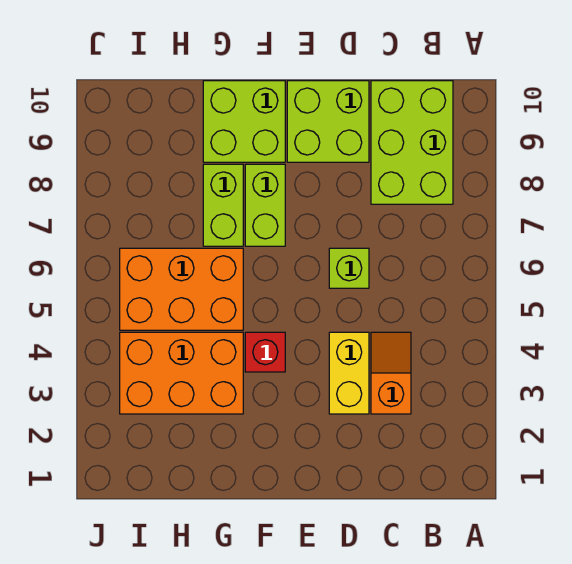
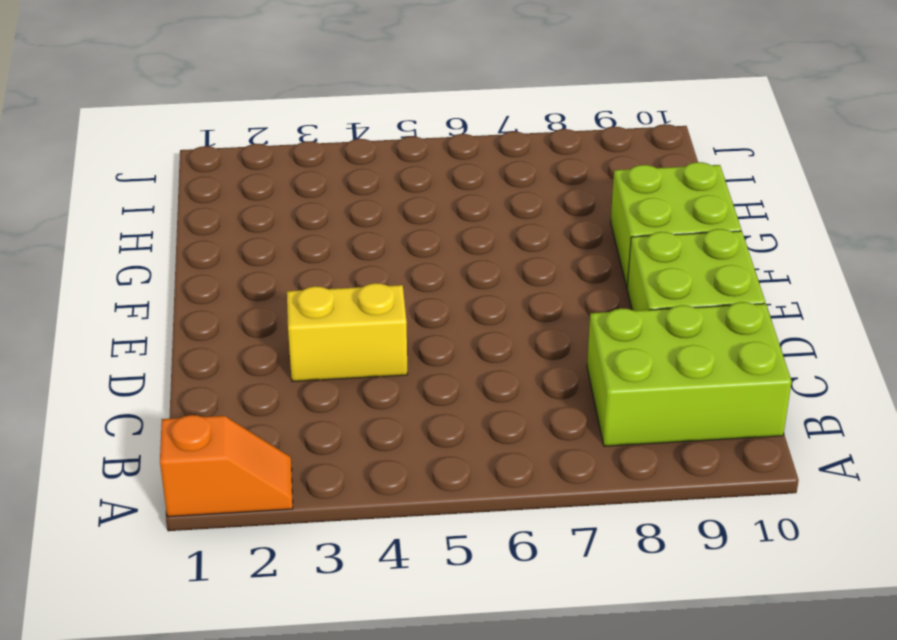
orange 1x2 slope [160,415,293,517] -> orange 1x2 slope moved to [371,332,411,414]
none -> lime 1x1 brick [329,248,369,288]
none -> red 1x1 brick [245,332,285,372]

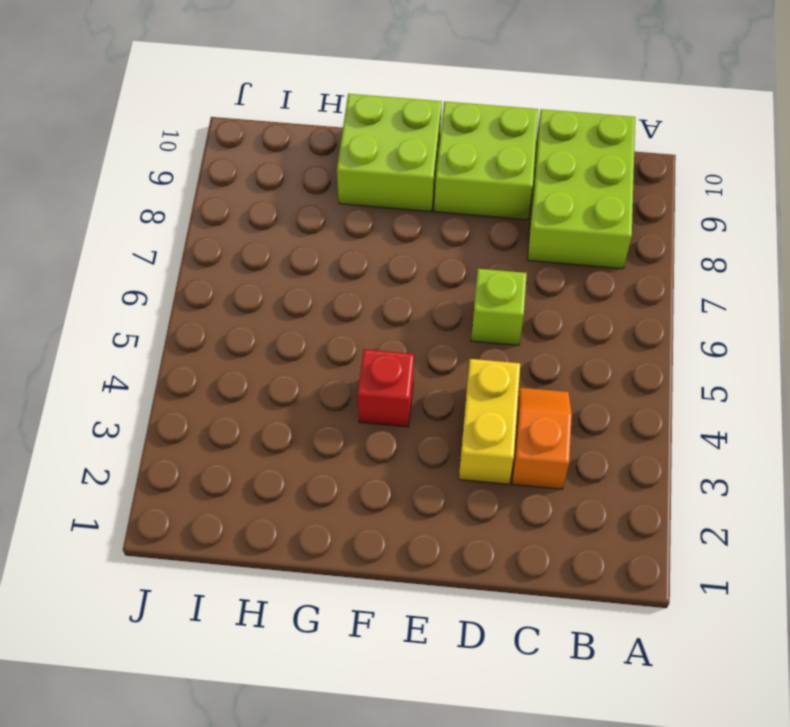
none -> lime 1x2 brick [245,164,285,246]
none -> orange 2x3 brick [120,332,243,414]

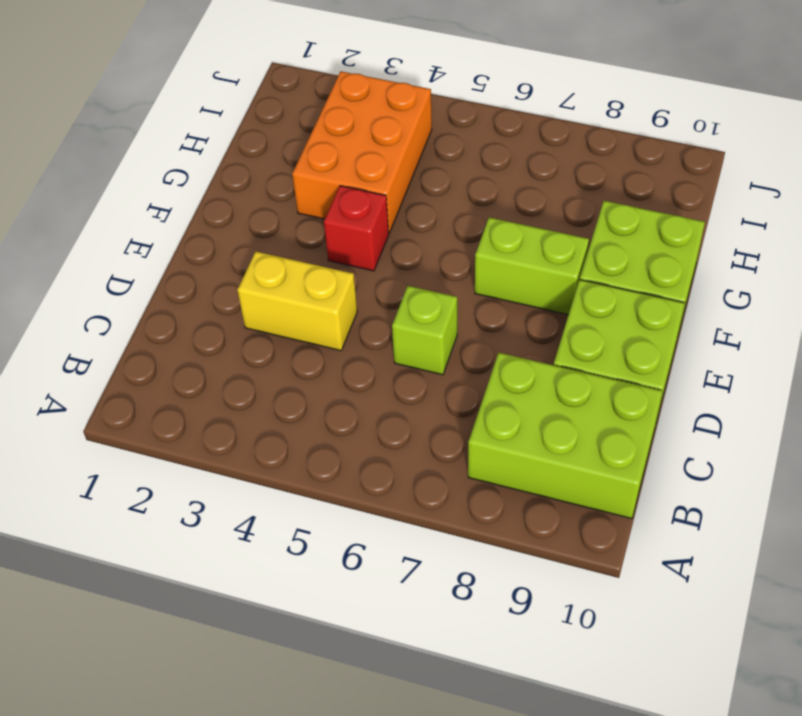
none -> orange 1x2 slope [371,332,411,414]
none -> orange 2x3 brick [120,248,243,330]

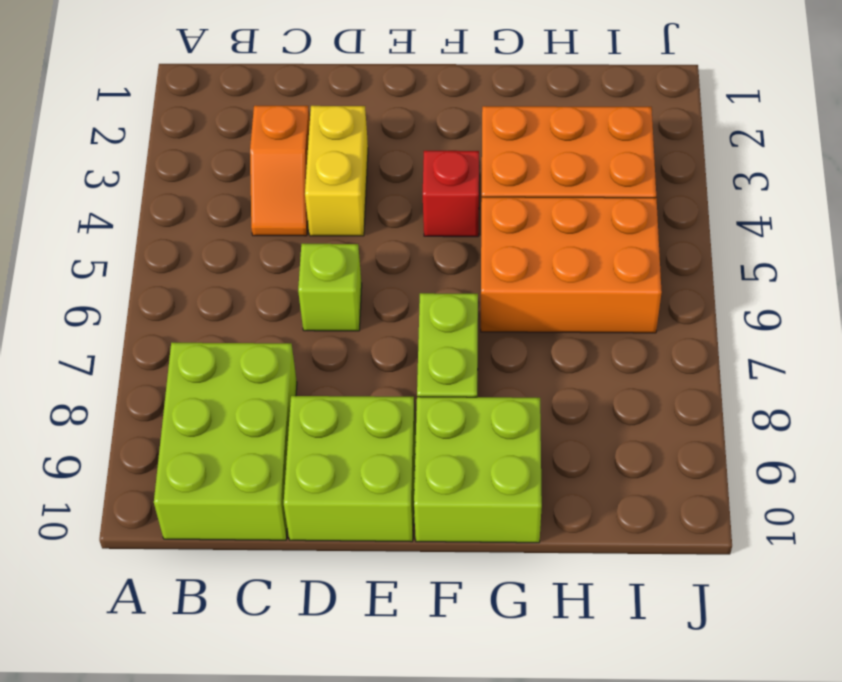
none -> lime 1x2 brick [203,164,243,246]

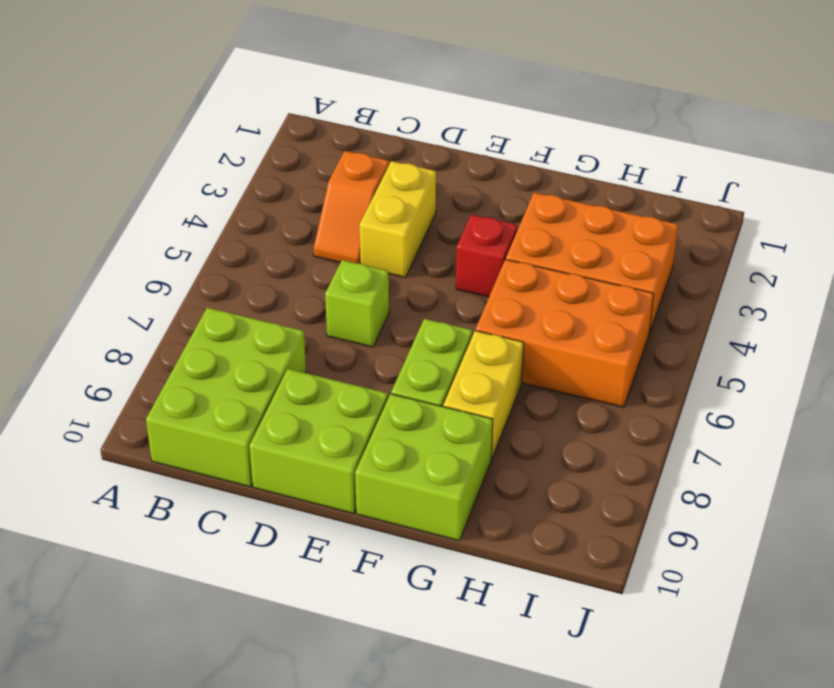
yellow 1x2 brick [443,331,524,459] -> lime 1x2 brick [203,164,243,246]

